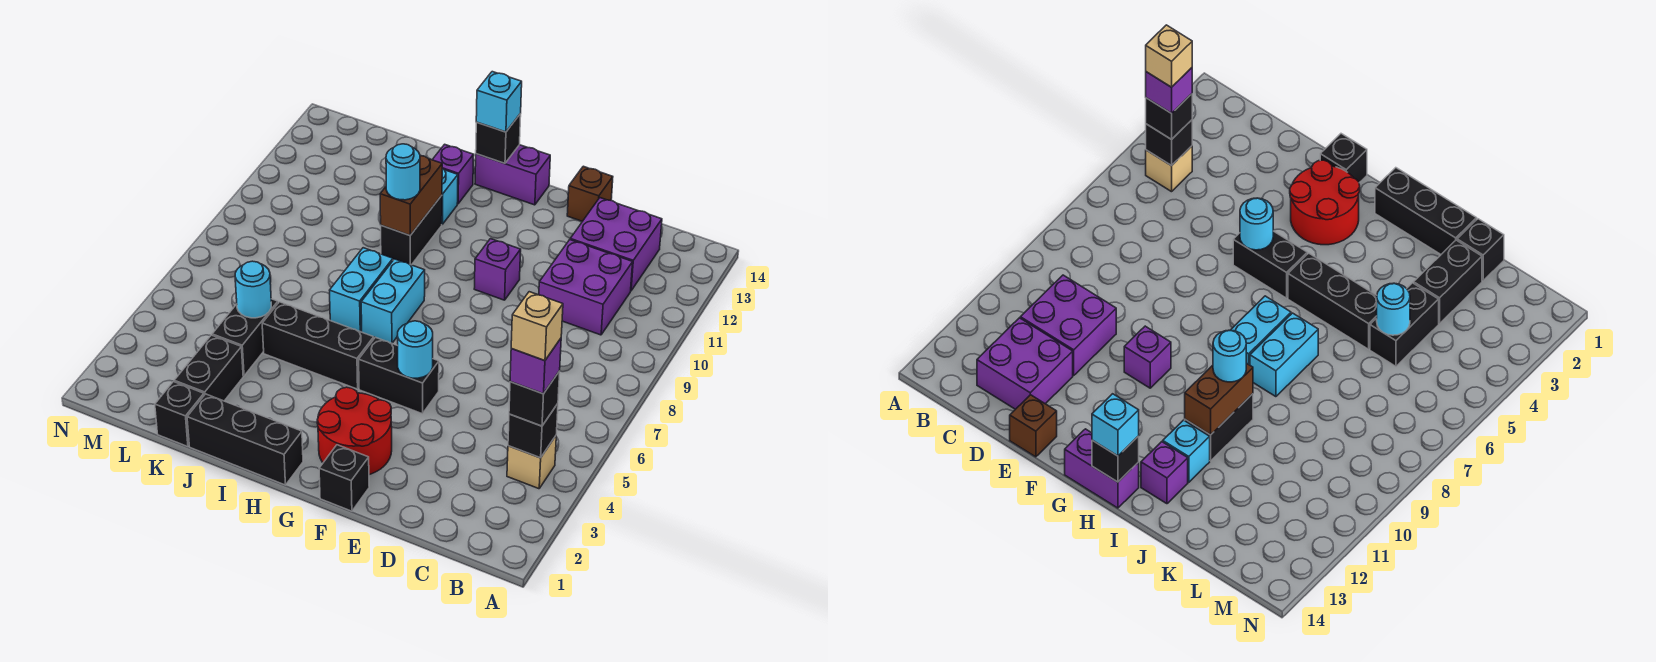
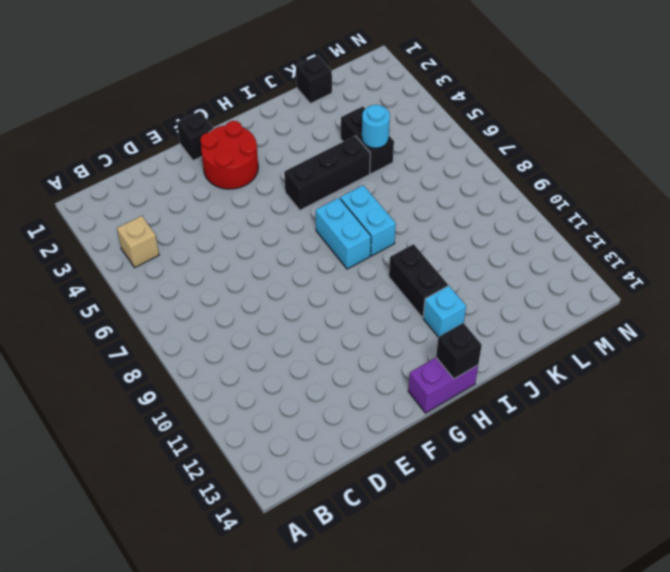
none -> purple 2x2 brick [539,240,633,335]
none -> purple 2x2 brick [570,198,662,290]
none -> brown 1x1 brick [567,166,613,221]

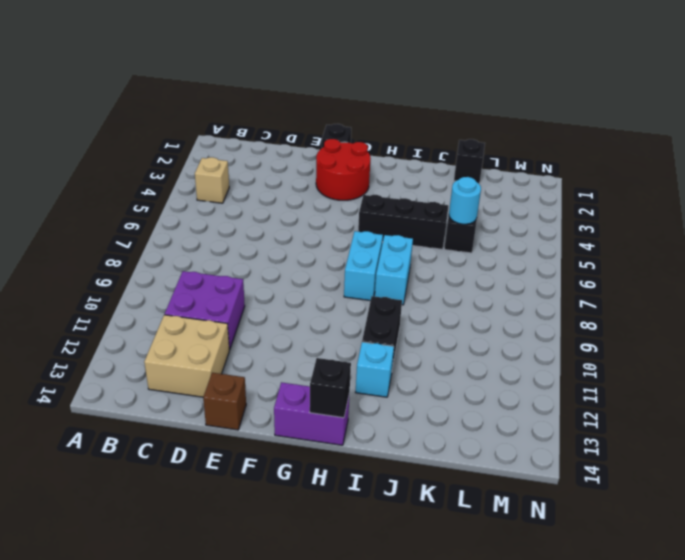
tan 2x2 brick [144,315,229,397] -> purple 2x2 brick [570,198,662,290]
none -> black 1x2 brick [359,337,439,414]
none -> purple 1x1 brick [474,239,521,300]
none -> black 1x3 brick [187,394,303,485]

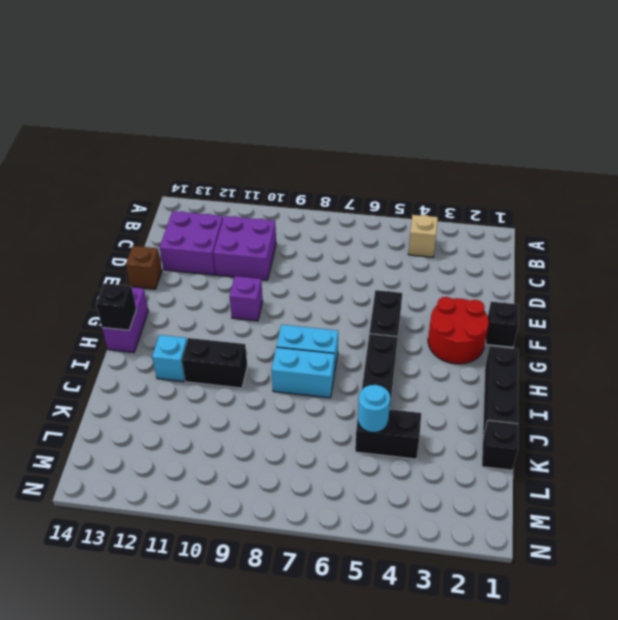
none -> purple 1x1 brick [432,144,474,204]
none -> black 1x2 brick [174,335,243,401]
none -> black 1x1 brick [508,404,558,458]

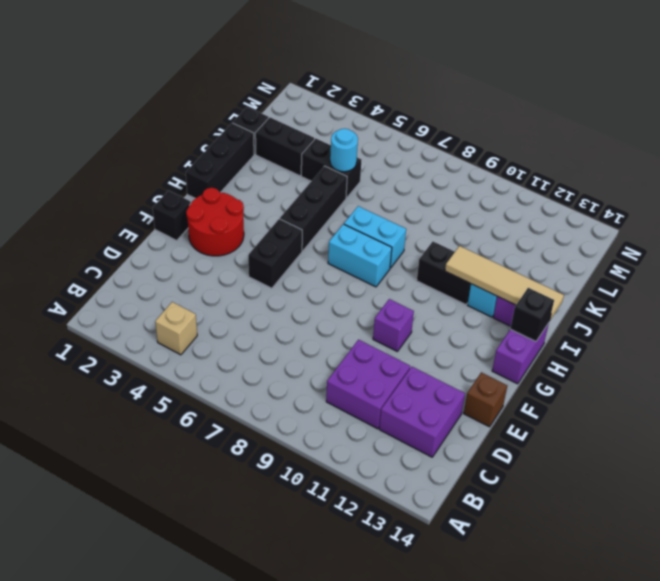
tan 1x4 tile [445,246,564,321] -> brown 1x2 brick [380,156,442,235]
none -> black 1x1 brick [508,404,558,458]
none -> cyan 1x1 round brick [397,321,433,378]
none -> black 1x1 brick [509,371,560,426]

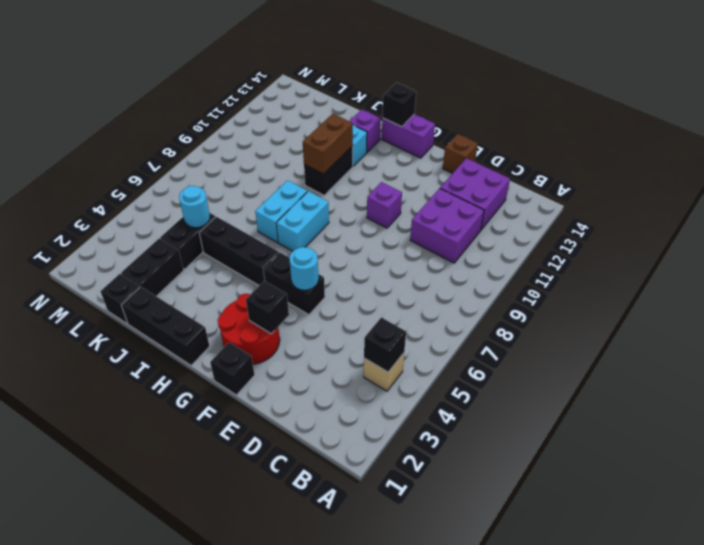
black 1x1 brick [246,281,289,334] -> black 1x1 brick moved to [509,371,560,426]
none -> cyan 1x1 brick [476,72,522,132]
none -> cyan 1x1 round brick [386,144,420,200]
none -> purple 1x1 brick [510,339,561,394]

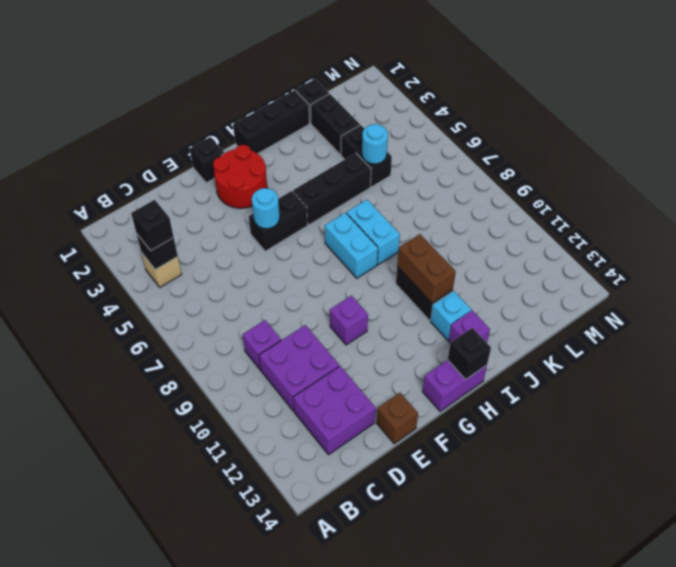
purple 1x1 brick [243,320,281,370] -> purple 1x1 brick moved to [510,339,561,394]
none -> cyan 1x1 brick [476,72,522,132]
none -> cyan 1x1 round brick [386,144,420,200]
none -> tan 1x1 brick [511,292,563,361]

